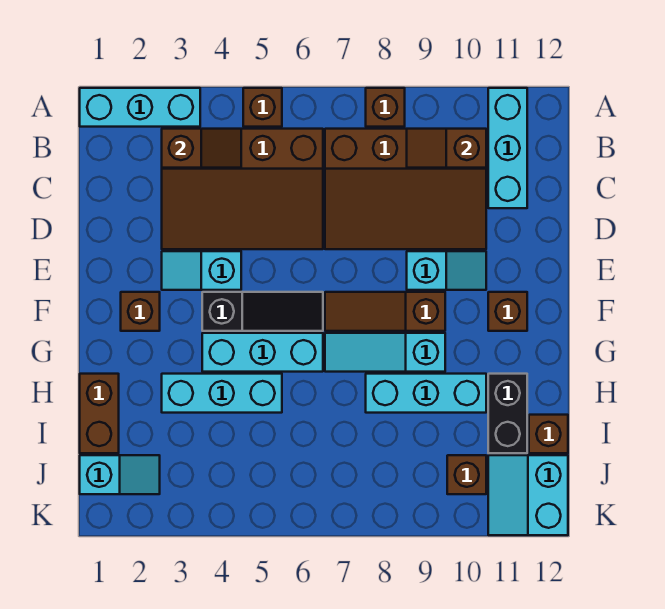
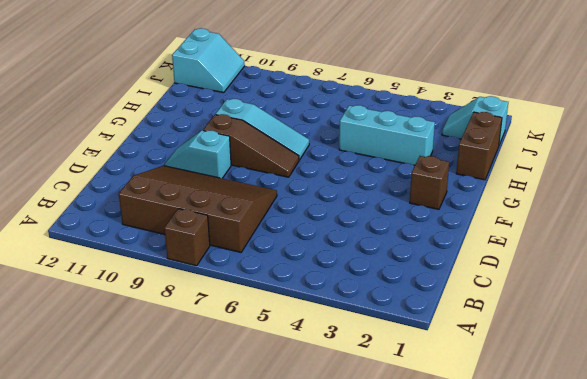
none -> cyan 1x3 brick [80,88,200,127]
none -> brown 1x1 brick [243,88,282,127]
none -> cyan 1x3 brick [488,88,527,208]

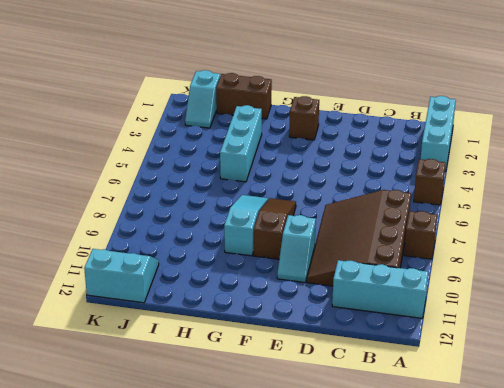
none -> brown 3x4 slope [162,129,323,249]
none -> cyan 1x2 slope [162,251,241,290]
none -> black 1x3 slope [202,292,323,331]

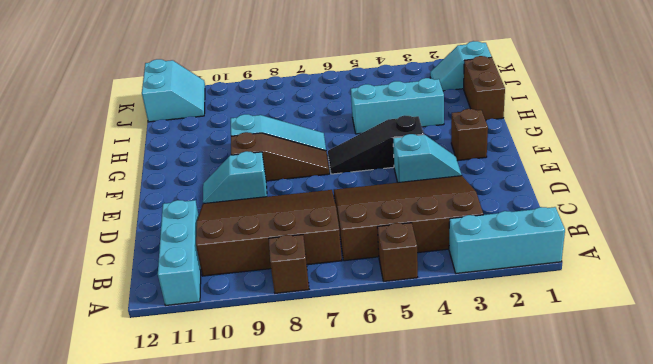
none -> brown 1x1 brick [488,292,527,331]
none -> cyan 1x3 brick [202,333,323,372]
none -> cyan 1x3 brick [366,374,486,413]

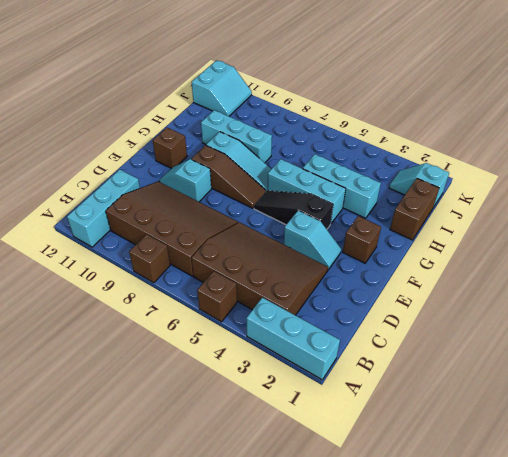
none -> black 1x2 brick [488,374,527,453]
none -> brown 1x1 brick [529,415,568,453]
none -> brown 1x1 brick [447,455,486,494]

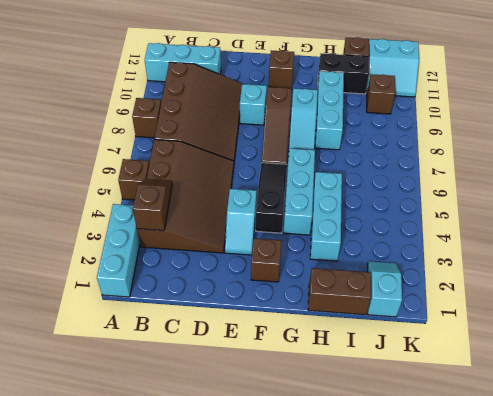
none -> brown 1x2 slope [407,129,486,168]

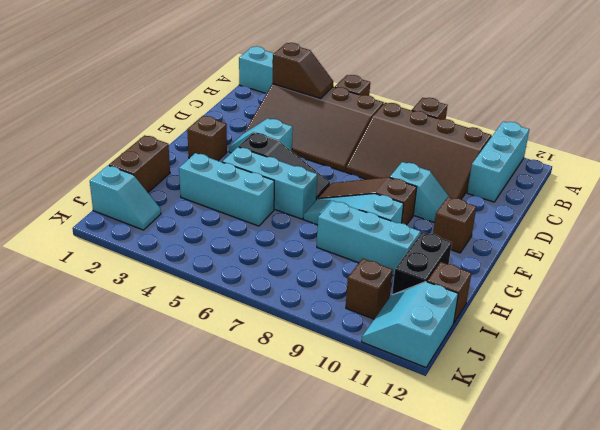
none -> brown 1x2 slope [407,129,486,168]

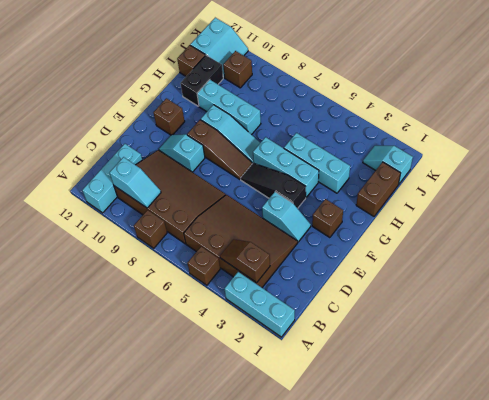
cyan 1x2 slope [110,157,161,208] -> brown 1x2 slope [407,129,486,168]

